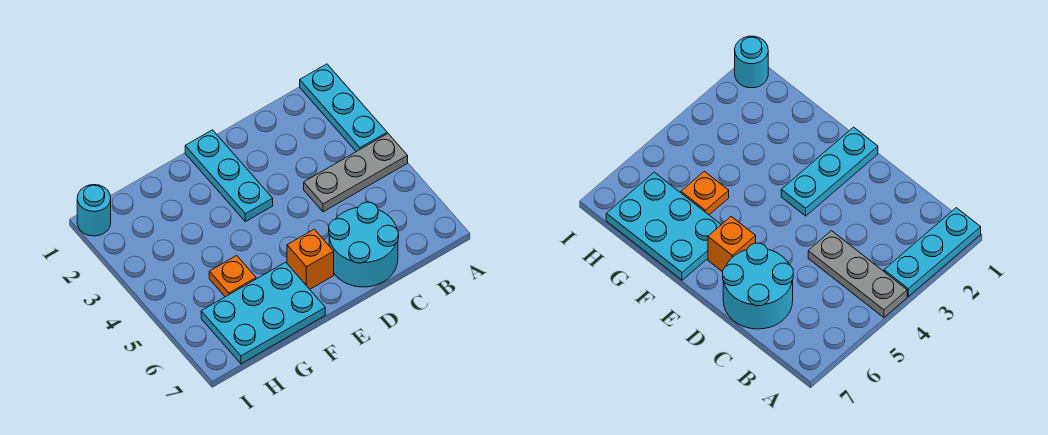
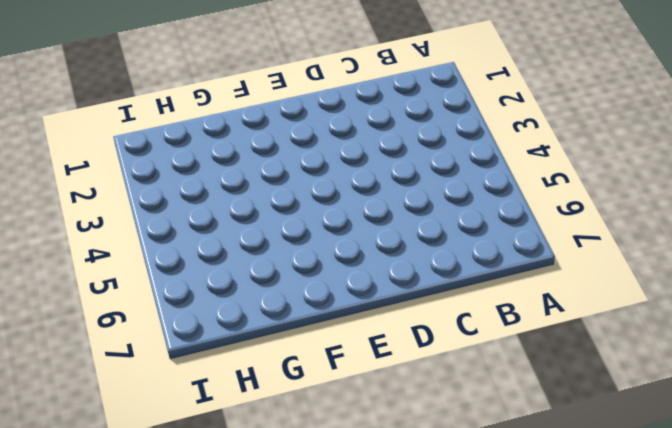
none -> cyan 1x3 plate [300,64,387,152]
none -> grey 1x3 plate [304,134,408,212]

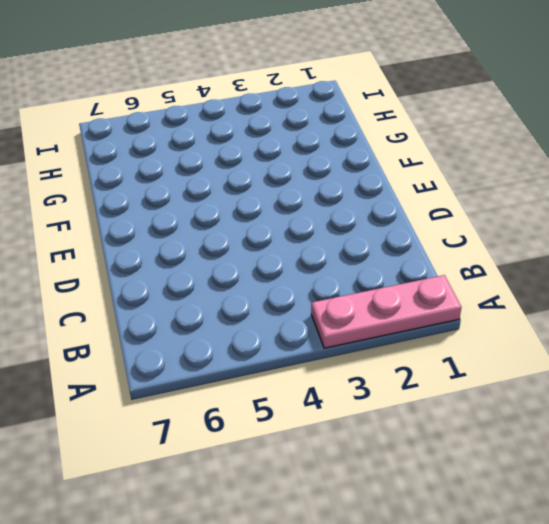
pink 1x3 plate [311,275,461,348] -> cyan 1x3 plate [300,64,387,152]
none -> grey 1x3 plate [304,134,408,212]
none -> cyan 2x2 round brick [329,202,399,287]

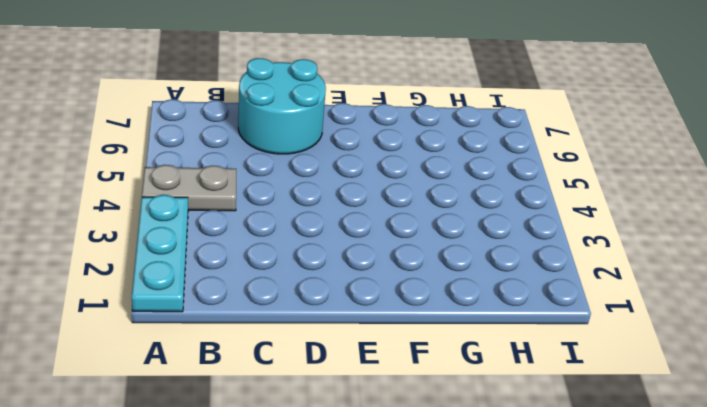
grey 1x2 plate [142,165,236,211] -> grey 1x3 plate [304,134,408,212]
none -> cyan 1x3 plate [185,130,273,222]
none -> orange 1x1 brick [287,229,334,289]

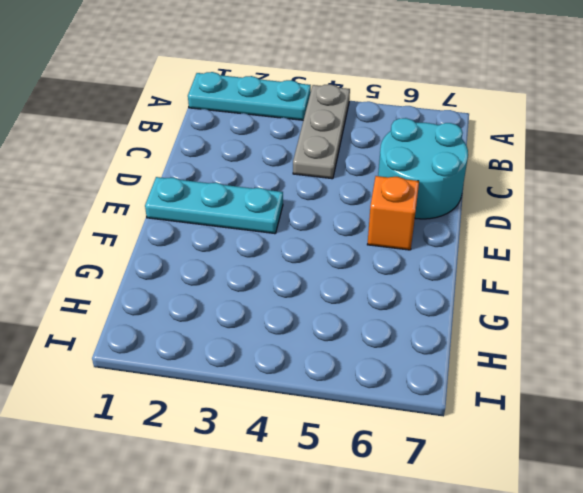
none -> cyan 2x3 plate [201,262,325,364]
none -> orange 1x1 plate [209,256,256,297]

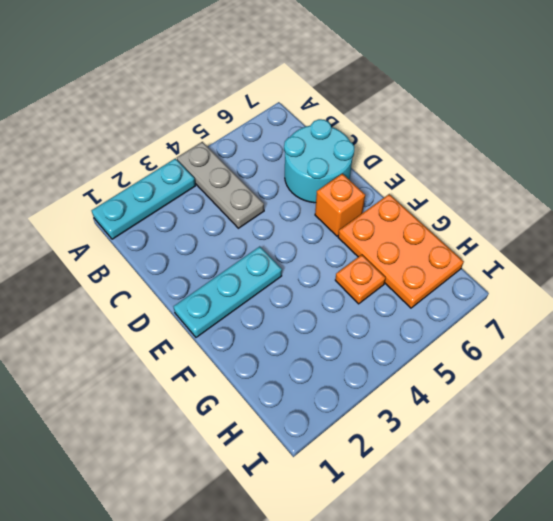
orange 2x3 plate [338,194,464,308] -> cyan 2x3 plate [201,262,325,364]
none -> cyan 1x1 round brick [77,185,111,236]

